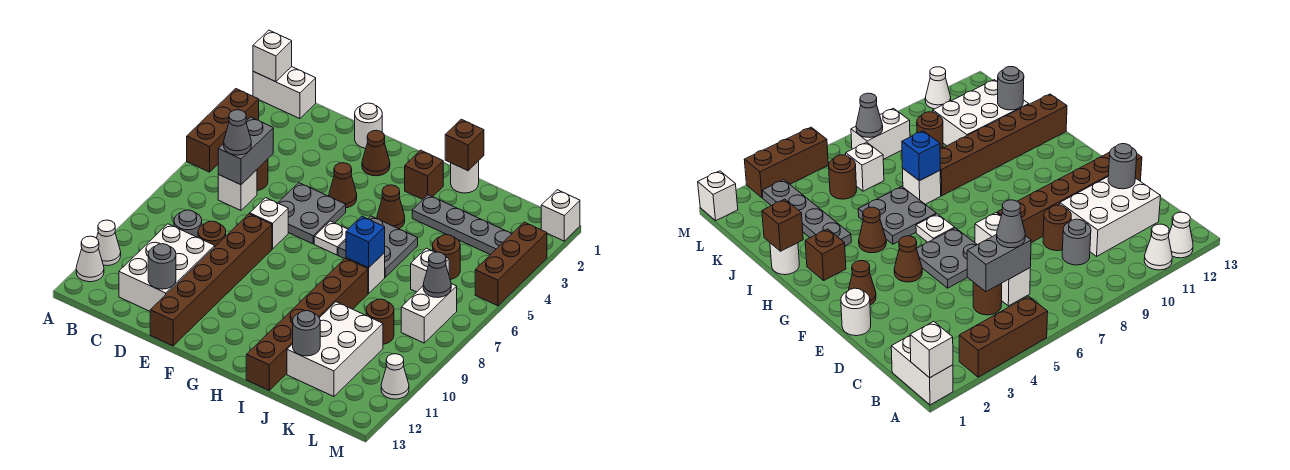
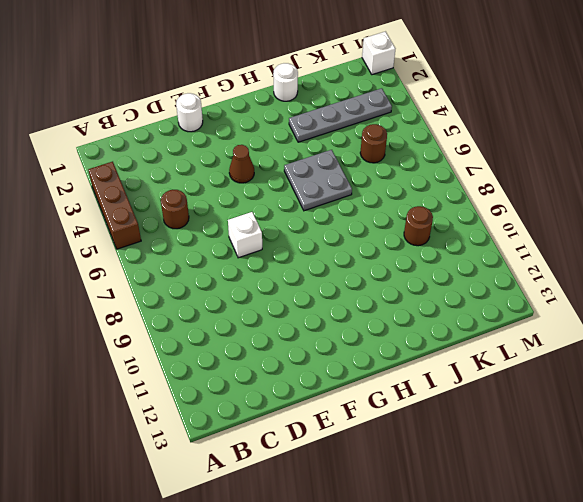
none -> white 1x2 brick [253,67,316,119]
none -> white 1x1 cone [97,220,121,266]
none -> white 1x1 cone [76,236,104,282]
none -> white 1x1 brick [218,170,257,210]

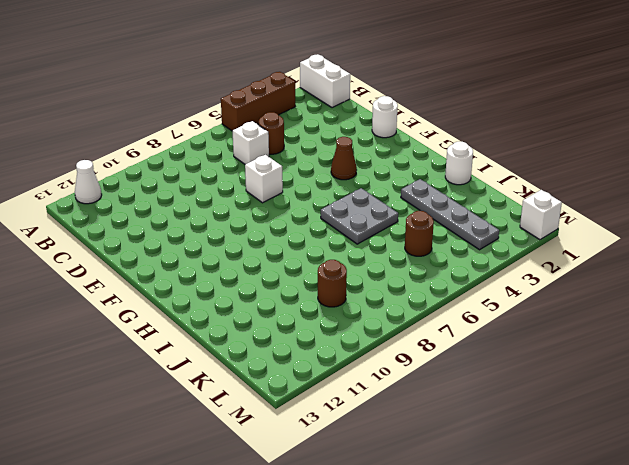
none -> white 1x1 cone [97,220,121,266]
none -> grey 1x1 round brick [174,210,202,238]
none -> white 2x3 brick [119,224,215,311]
none -> brown 1x1 round brick [198,221,226,246]

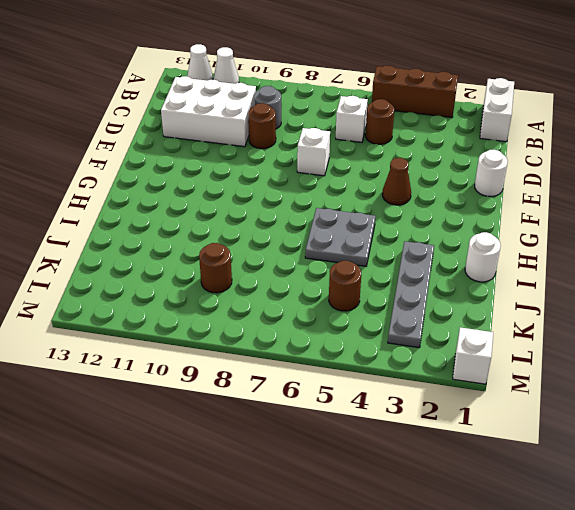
none -> grey 2x2 plate [278,183,346,244]
none -> brown 1x6 brick [150,214,272,346]
none -> brown 1x1 cone [362,130,390,176]
none -> white 1x1 plate [314,221,348,255]

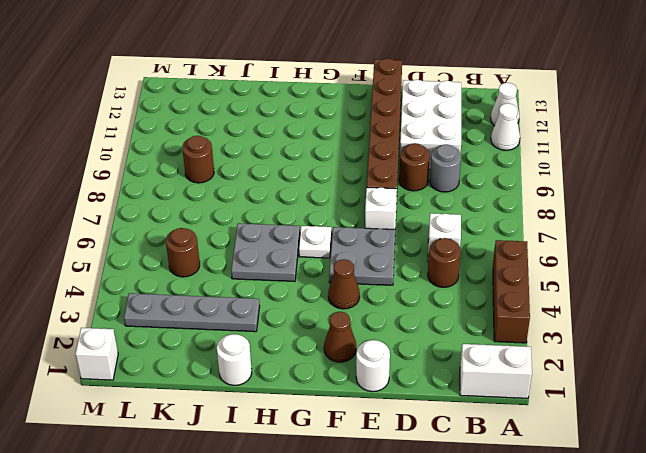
none -> brown 1x1 brick [405,150,443,199]
none -> brown 1x1 cone [377,185,405,229]
none -> white 1x1 brick [346,253,385,293]
none -> brown 1x6 brick [246,258,368,390]

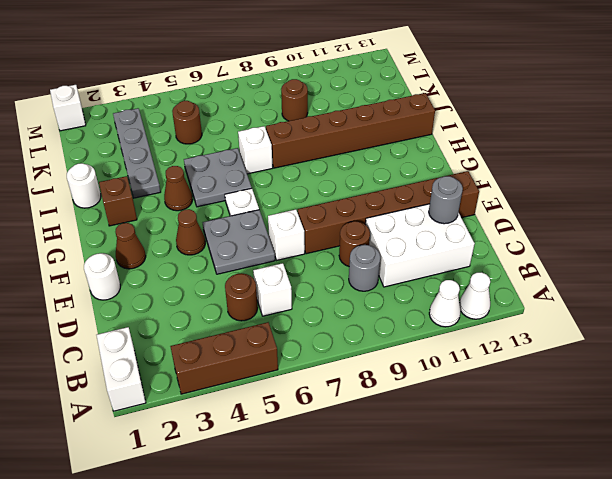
none -> white 2x3 brick [287,302,383,397]
none -> white 1x1 brick [411,248,449,292]
none -> white 1x2 brick [401,284,457,343]
none -> brown 1x3 brick [475,222,547,306]

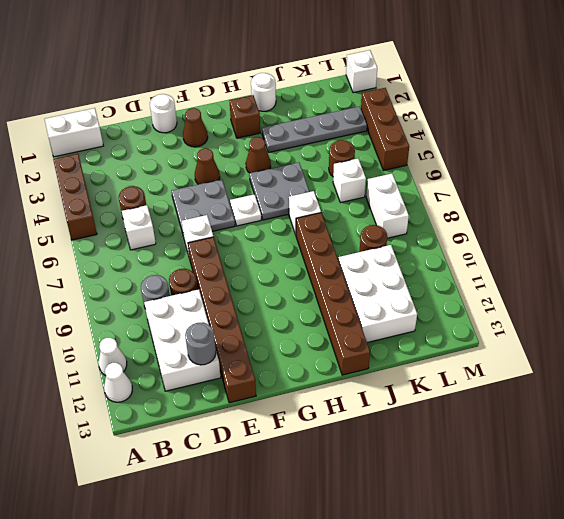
none -> white 1x1 cone [381,354,409,399]
none -> white 1x1 brick [253,30,292,82]
none -> grey 1x2 brick [218,117,273,185]
none -> brown 1x1 brick [445,119,484,171]

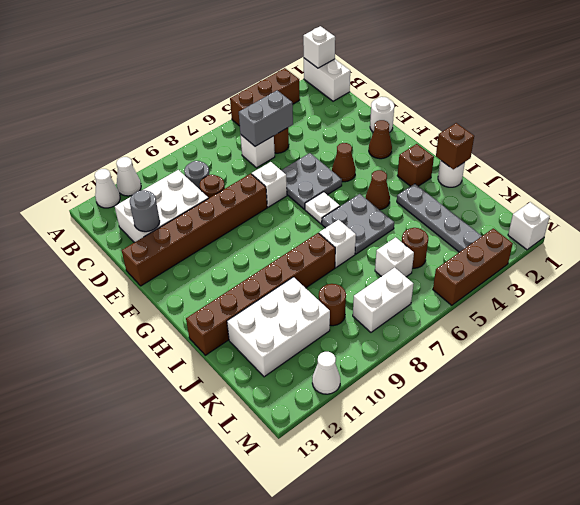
none -> blue 1x1 brick [346,216,385,268]
none -> grey 1x1 round brick [293,311,320,356]
none -> grey 1x1 cone [423,252,451,298]
none -> grey 1x1 cone [224,110,251,155]

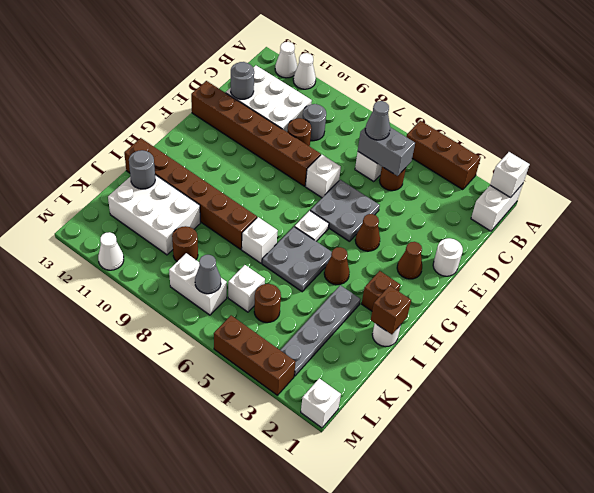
none -> blue 1x1 brick [346,216,385,268]

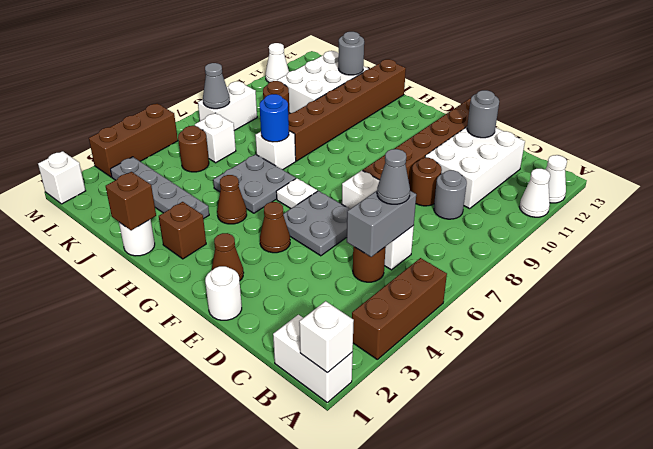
blue 1x1 round brick [260,94,289,142] -> blue 1x1 brick [346,216,385,268]

